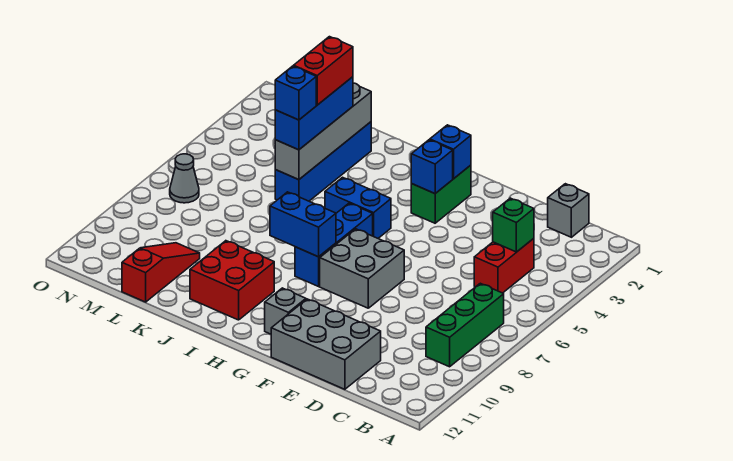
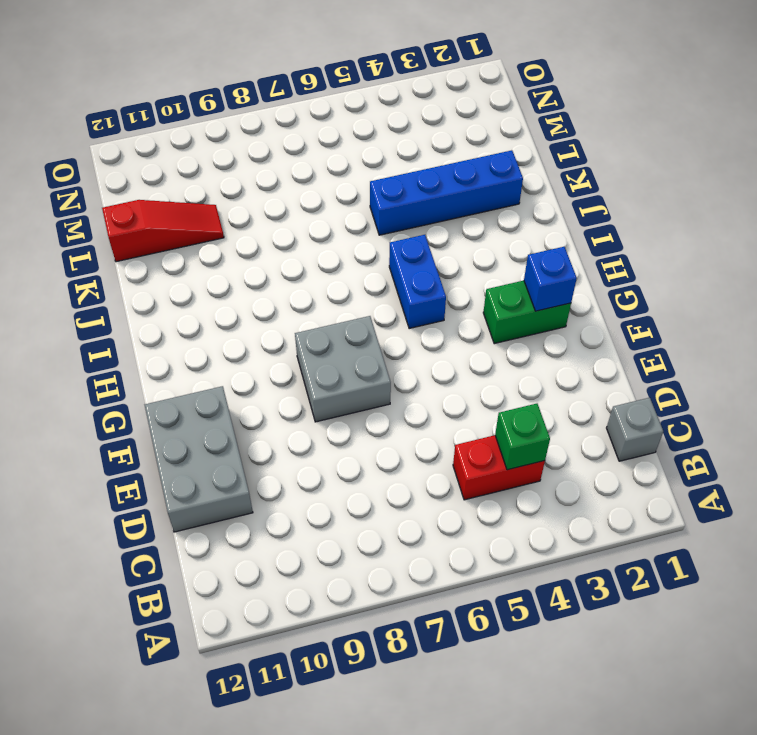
none -> green 1x3 brick [426,283,504,367]
none -> grey 1x1 brick [265,288,306,334]
none -> blue 1x3 brick [295,203,373,286]

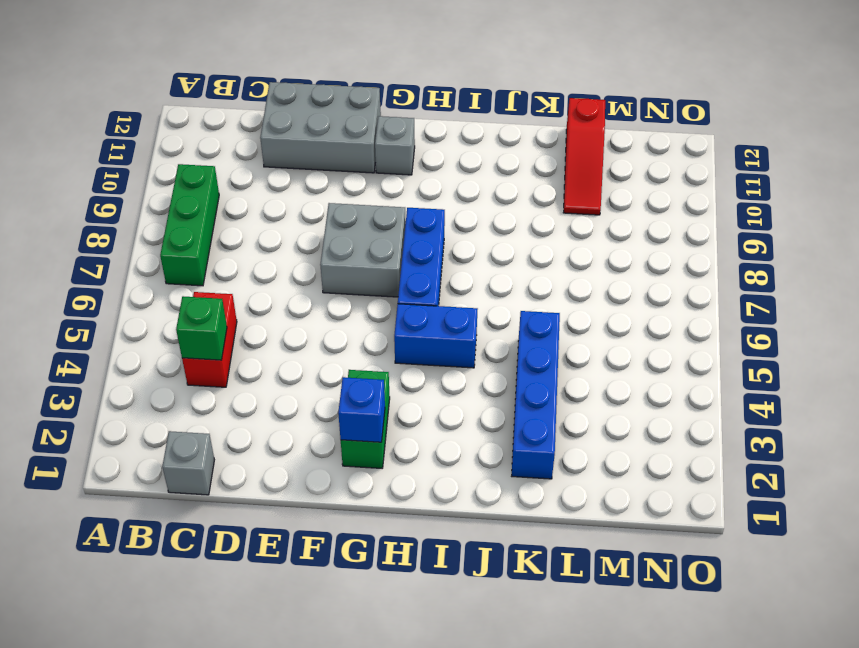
none -> red 2x2 brick [190,241,274,320]
none -> grey 1x1 cone [170,154,199,203]
none -> blue 1x1 brick [411,140,453,194]

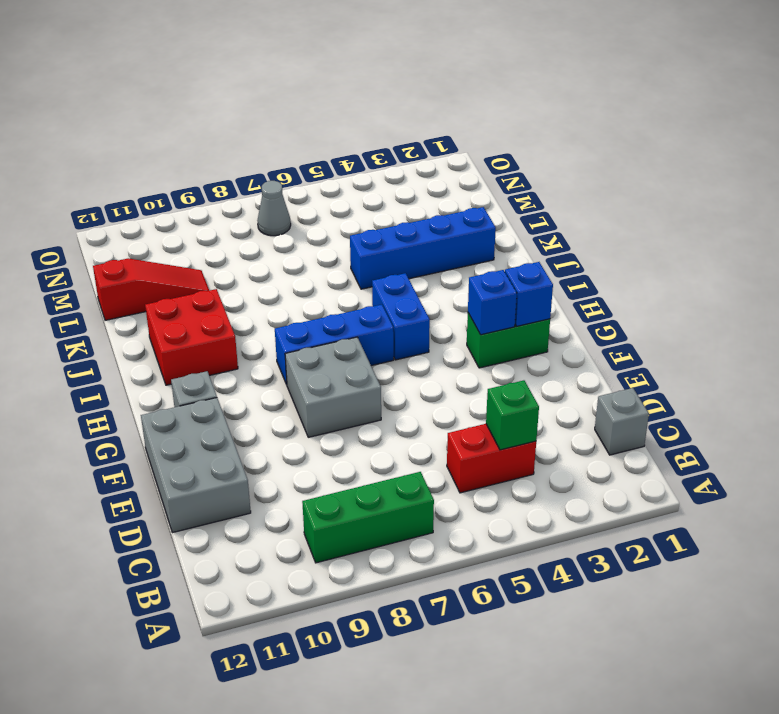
none -> blue 1x2 brick [270,192,336,257]
none -> grey 1x4 brick [275,83,371,180]
none -> blue 1x3 brick [275,77,353,150]

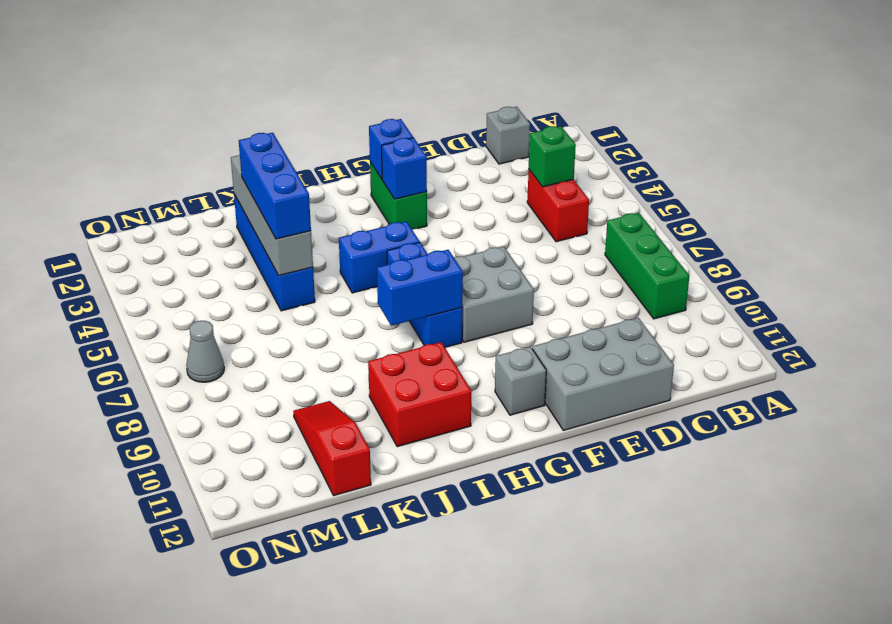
none -> red 1x2 brick [294,37,353,105]
none -> blue 1x1 brick [275,66,316,120]

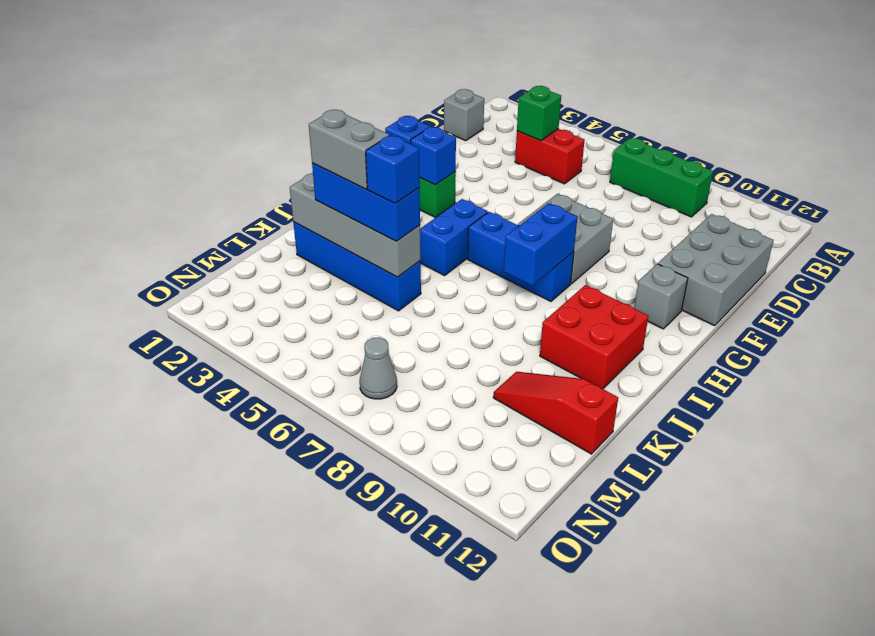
grey 1x2 brick [309,110,389,189] -> red 1x2 brick [294,37,353,105]

